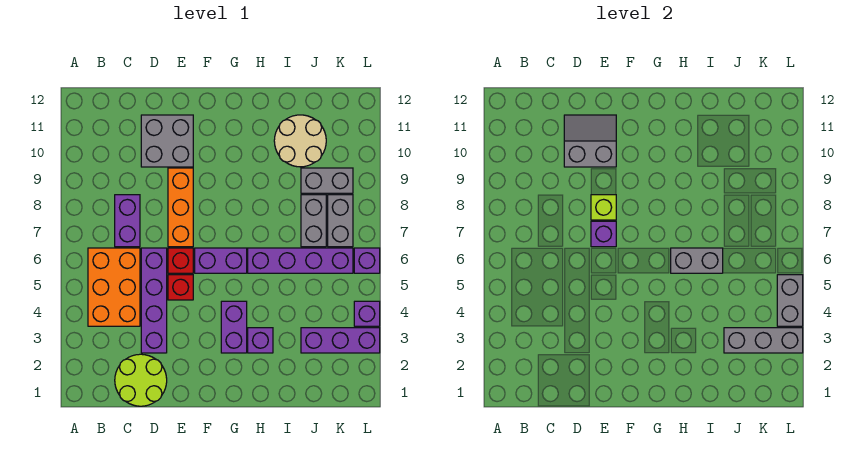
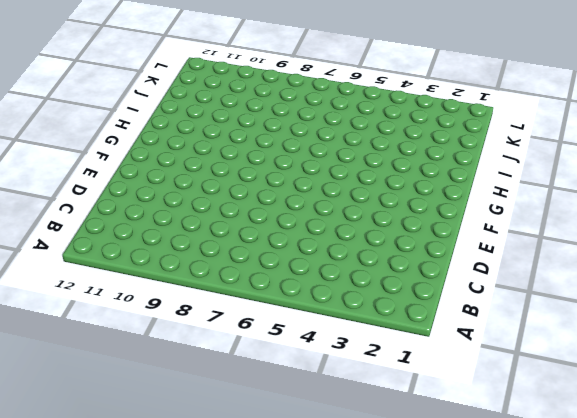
none -> orange 2x3 brick [88,248,140,326]
none -> lime 2x2 round brick [115,354,167,406]
none -> purple 1x2 brick [115,195,140,247]

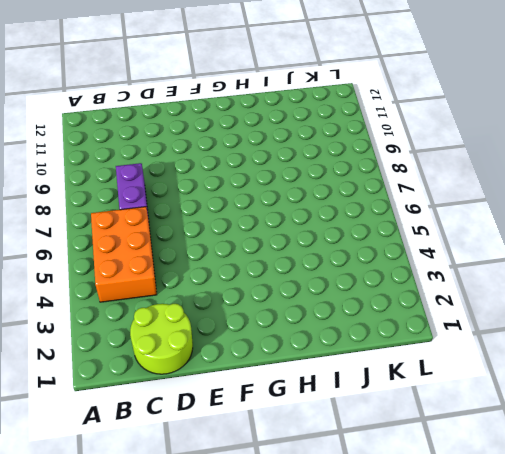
none -> purple 1x4 brick [141,248,167,353]
none -> grey 2x2 brick [141,115,193,167]
none -> red 1x1 brick [168,275,193,300]

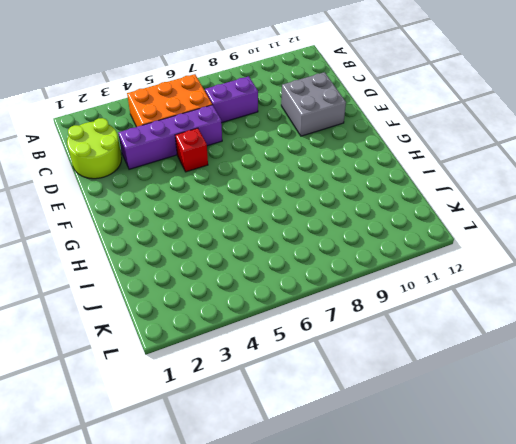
none -> red 1x1 brick [168,248,193,273]
none -> orange 1x3 brick [168,168,193,247]
none -> purple 1x2 brick [195,248,247,273]

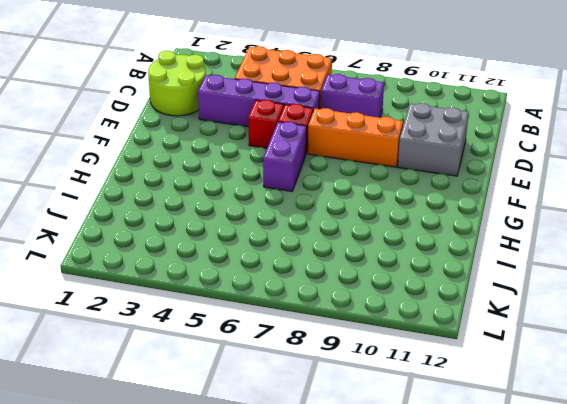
none -> purple 1x2 brick [221,301,247,353]
none -> purple 1x1 brick [248,328,273,353]
none -> purple 1x4 brick [248,248,353,273]

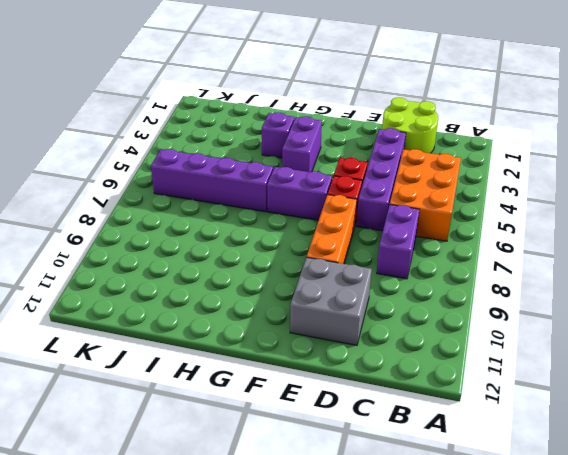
none -> tan 2x2 round brick [274,115,326,167]
none -> purple 1x3 brick [301,328,380,353]
none -> grey 1x2 brick [301,195,326,247]

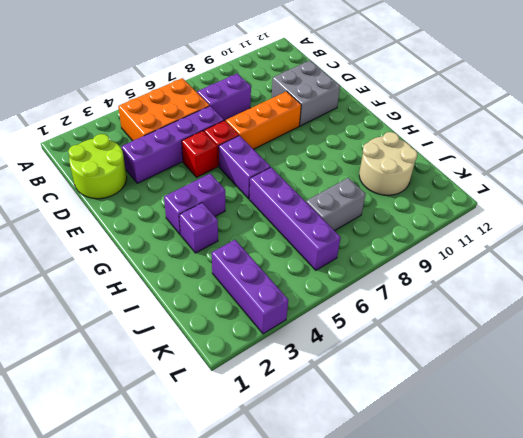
none -> grey 1x2 brick [301,168,353,193]
none -> grey 1x2 brick [328,195,353,247]
none -> purple 1x1 brick [354,301,380,326]

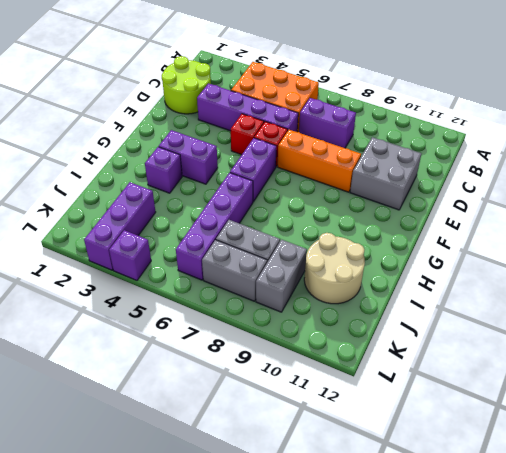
none -> purple 1x1 brick [354,248,380,273]
none -> grey 2x2 slope [564,115,616,167]
none -> purple 1x1 brick [591,221,616,247]

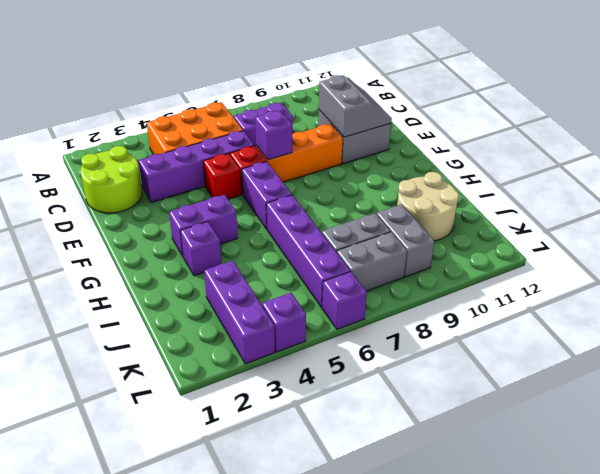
none -> lime 1x1 brick [591,195,616,220]
none -> grey 1x2 brick [671,248,723,273]
none -> grey 1x3 brick [724,328,803,353]

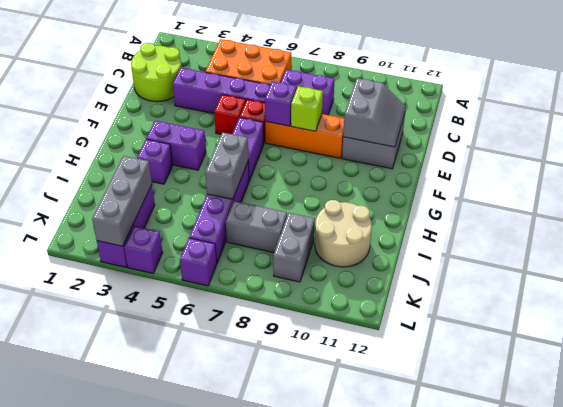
none -> grey 1x2 brick [328,195,353,247]
none -> grey 1x2 brick [777,275,803,326]

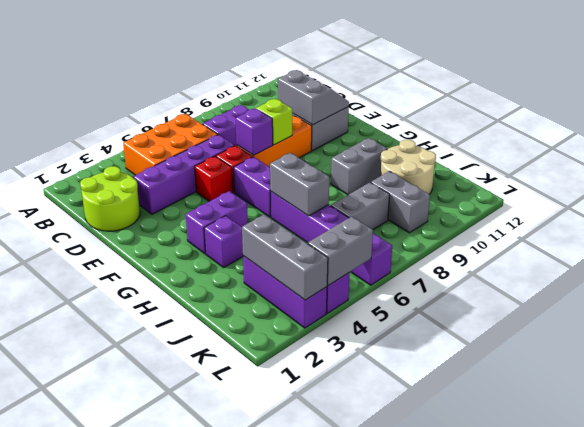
grey 1x2 brick [331,138,387,195] -> grey 1x2 brick moved to [328,195,353,247]

